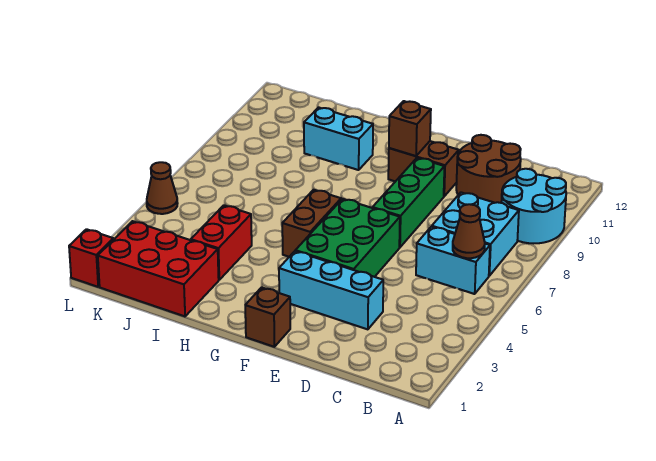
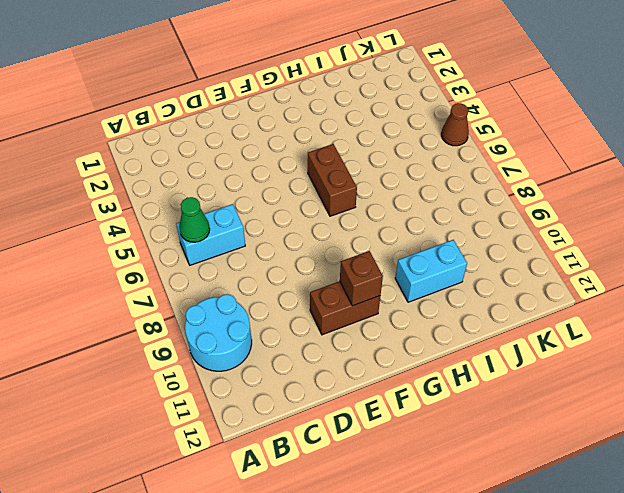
green 1x1 cone [179,197,210,242] -> brown 1x1 cone [453,204,485,258]
none -> cyan 2x2 brick [432,192,519,276]
none -> brown 2x2 round brick [456,135,521,203]
none -> cyan 1x3 brick [279,251,383,329]

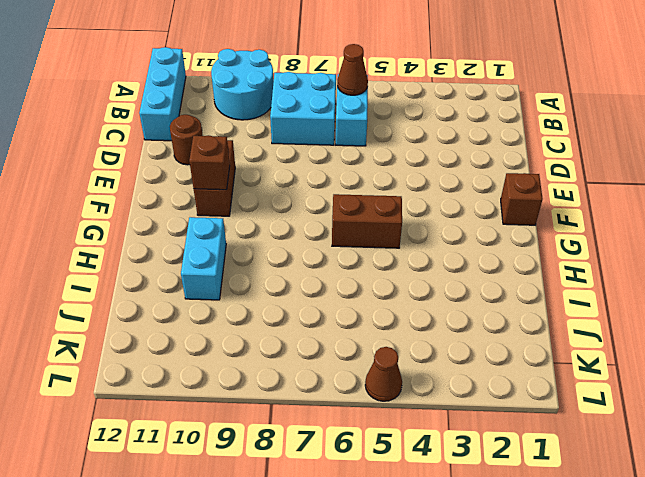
cyan 1x3 brick [139,47,186,141] -> cyan 1x3 brick moved to [279,251,383,329]
brown 1x1 round brick [170,115,203,165] -> brown 2x2 round brick [456,135,521,203]
none -> green 2x3 brick [295,199,400,277]
none -> green 1x3 brick [373,158,444,247]
none -> red 2x3 brick [98,221,219,316]

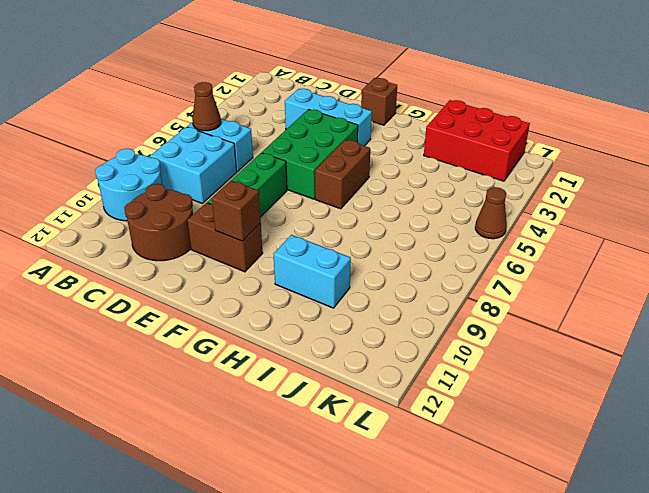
none -> red 1x2 brick [191,205,252,280]
none -> red 1x1 brick [69,229,113,287]

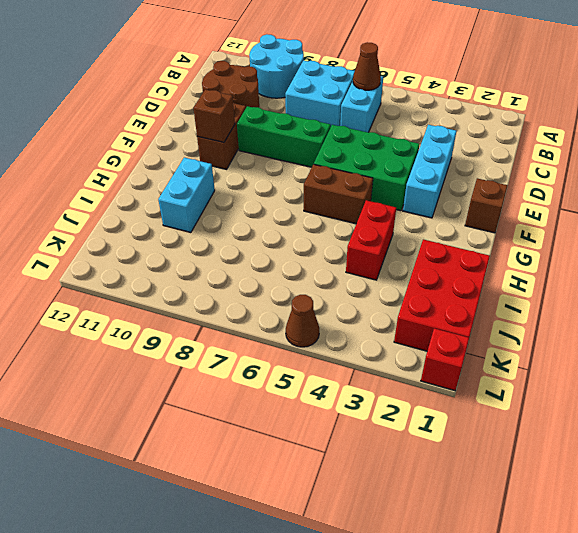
red 1x2 brick [346,200,396,280] -> red 1x2 brick turned to [191,205,252,280]

